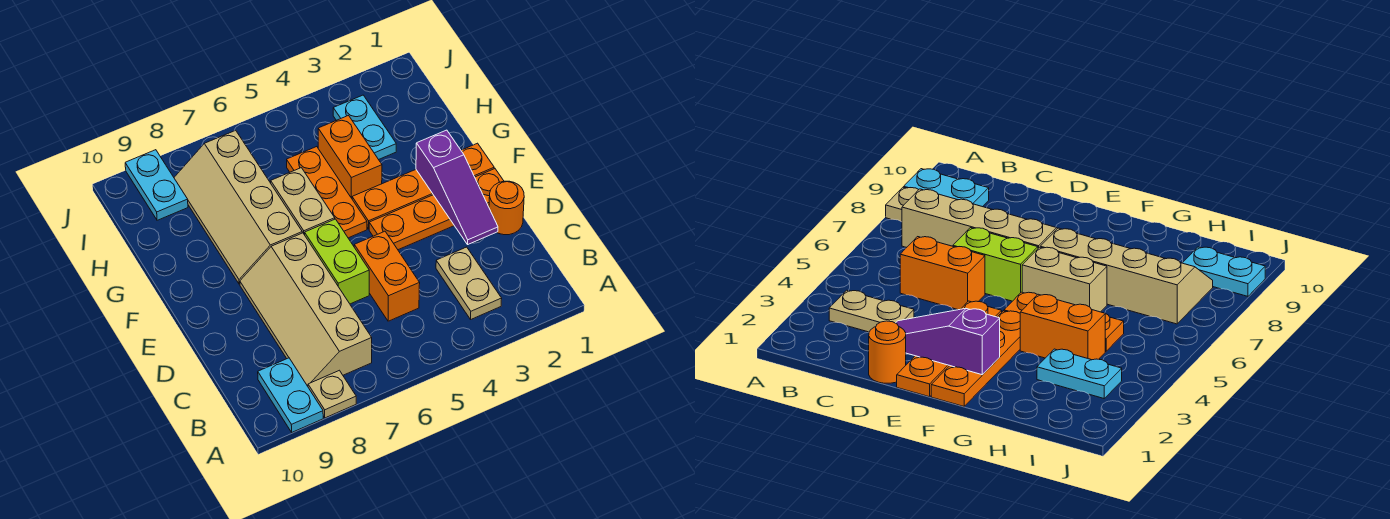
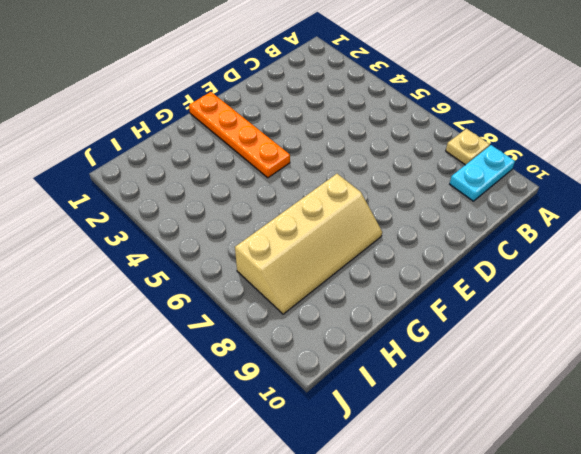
none -> tan 1x2 plate [436,247,502,319]
none -> tan 2x4 slope [240,233,372,386]
none -> orange 1x2 brick [354,231,420,321]

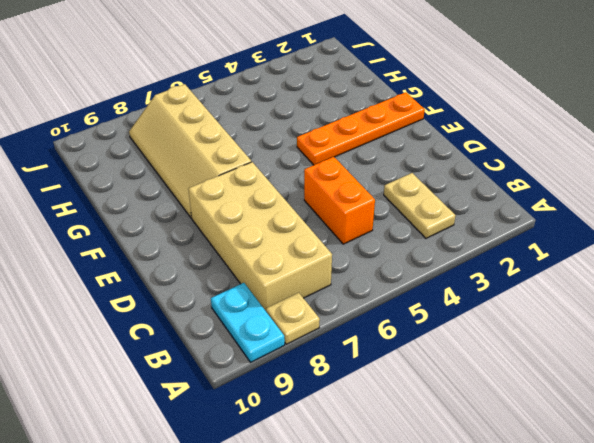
tan 2x4 brick [188,162,332,311] -> tan 2x4 slope [240,233,372,386]
none -> orange 1x1 round brick [489,181,524,235]
none -> lime 1x2 brick [305,219,369,304]
none -> orange 1x4 plate [369,169,504,250]

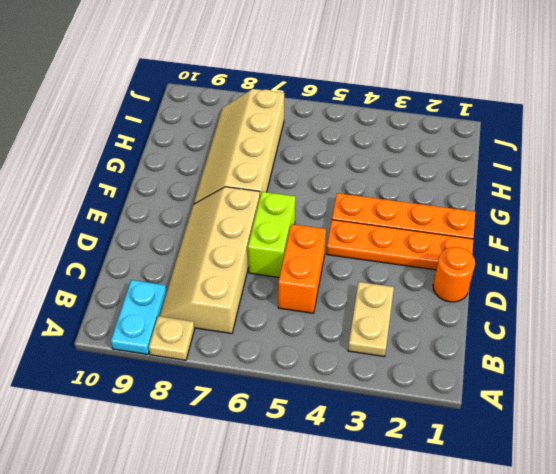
none -> orange 1x3 plate [287,147,367,238]
none -> tan 1x2 brick [271,168,335,235]
none -> orange 1x2 brick [318,116,382,198]

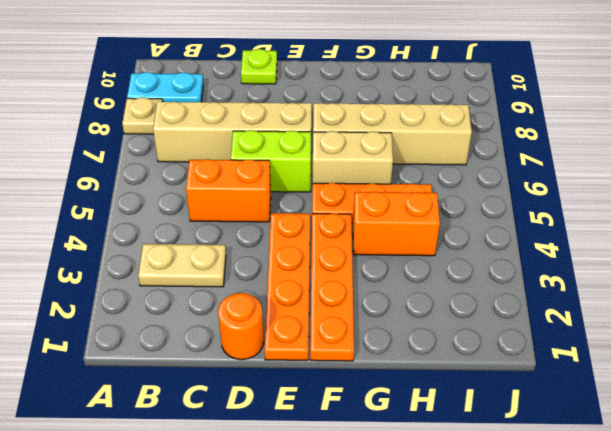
lime 1x1 plate [241,49,277,84] -> none
none -> cyan 1x2 plate [333,95,396,160]
none -> cyan 1x2 plate [125,150,188,220]
none -> purple 1x3 slope [416,130,498,244]

